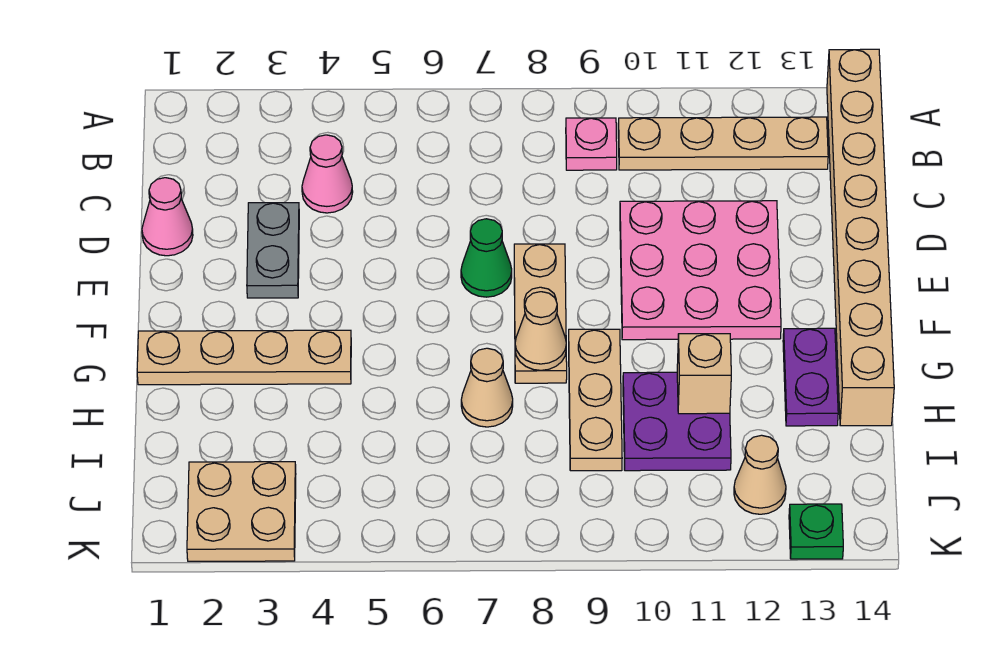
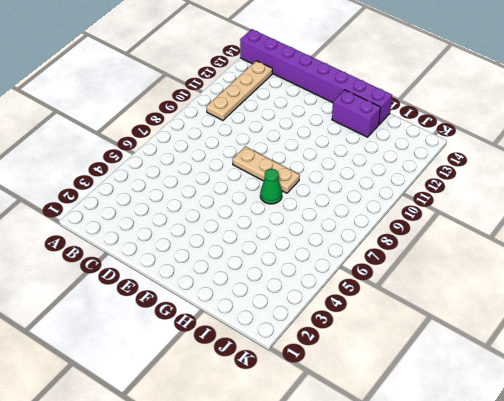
purple 1x8 brick [240,29,392,125] -> tan 1x8 brick [827,49,894,426]
green 1x1 cone [260,169,282,204] -> green 1x1 cone moved to [461,219,512,297]
purple 1x2 brick [332,90,381,137] -> purple 1x2 plate [783,328,838,426]
none -> pink 1x1 plate [566,118,617,170]
none -> pink 1x1 cone [302,135,353,213]
none -> pink 1x1 cone [142,178,193,256]

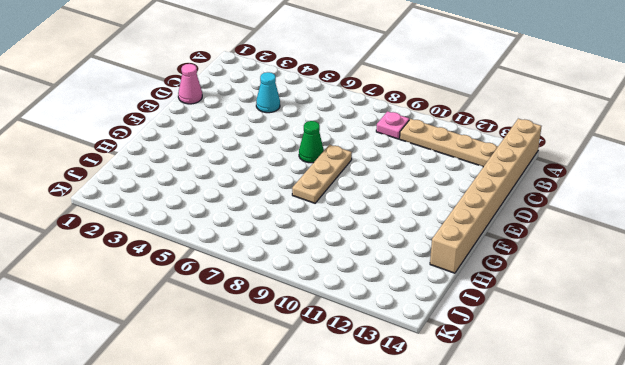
cyan 1x1 cone [256,72,280,113] -> pink 1x1 cone [302,135,353,213]
none -> grey 1x2 plate [247,203,299,298]
none -> pink 3x3 plate [620,201,781,340]
none -> tan 1x4 plate [137,330,351,385]

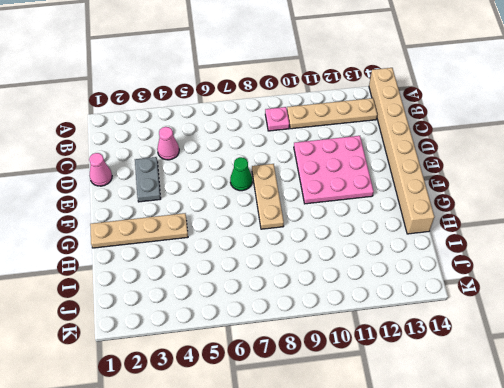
none -> tan 1x3 plate [569,329,622,471]
none -> purple 1x2 plate [783,328,838,426]
none -> tan 1x1 cone [461,348,513,427]

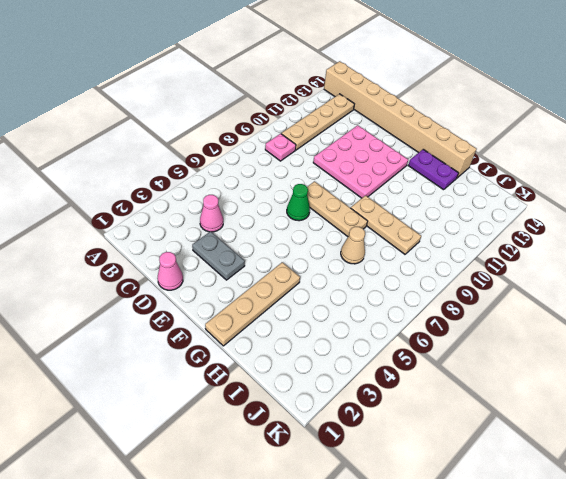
none -> purple 2x2 plate [623,372,731,471]
none -> tan 2x2 plate [187,462,296,561]
none -> tan 1x1 cone [734,435,786,514]

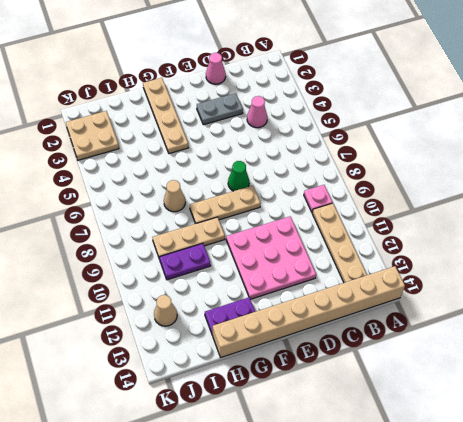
purple 1x2 plate [159,243,211,280] -> purple 2x2 plate [623,372,731,471]
none -> green 1x1 plate [789,504,843,559]
none -> tan 1x1 cone [515,292,566,370]
none -> tan 1x1 brick [677,334,731,414]

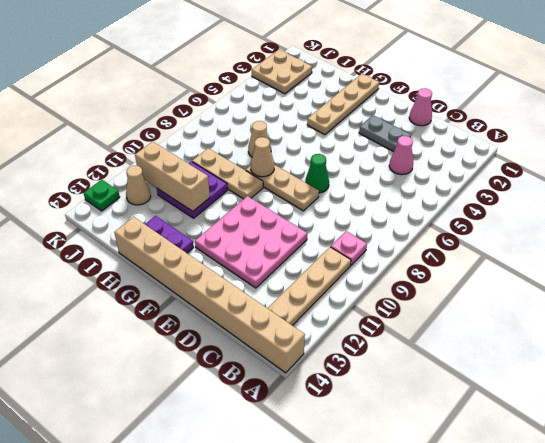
tan 1x3 brick [135,142,210,211] -> tan 1x1 brick [677,334,731,414]

